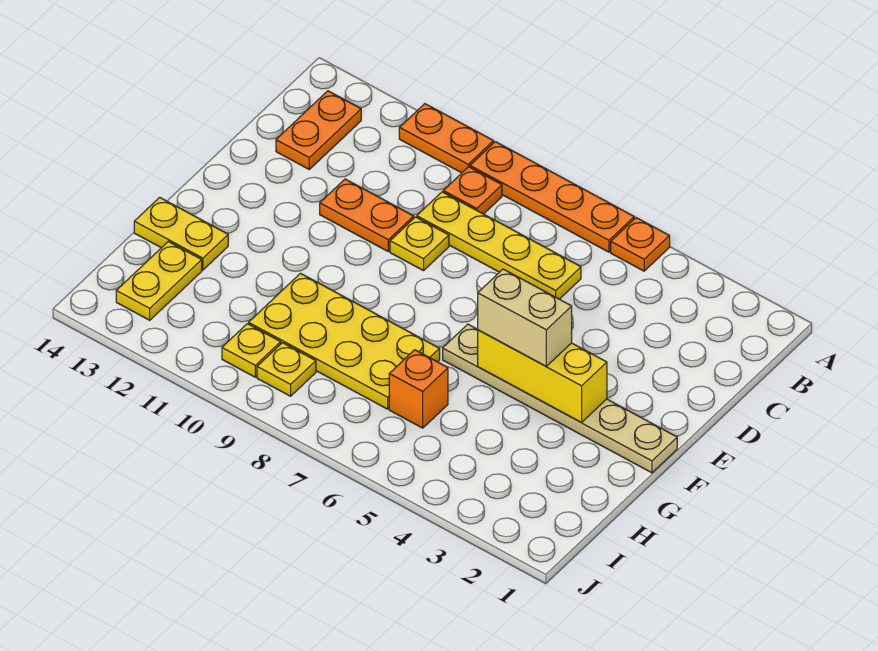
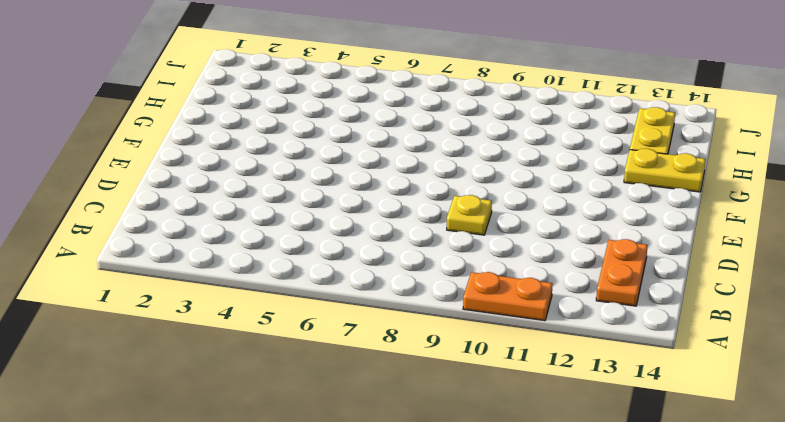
none -> orange 1x1 plate [611,218,670,271]
none -> orange 1x4 plate [470,142,634,252]
none -> orange 1x1 plate [443,167,502,214]

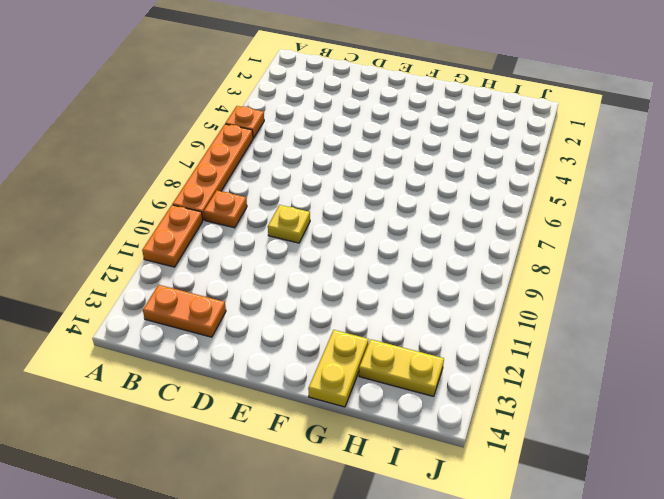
none -> yellow 1x4 plate [417,192,581,299]
none -> orange 1x2 plate [320,179,414,251]
none -> tan 1x6 plate [443,324,677,473]

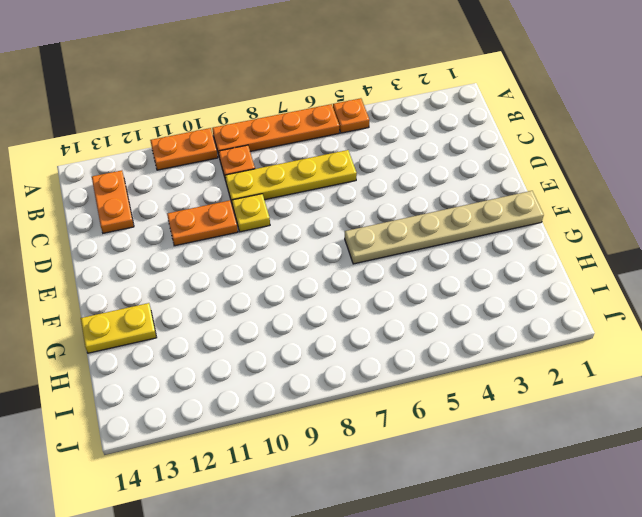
none -> yellow 2x4 plate [249,273,440,409]
none -> orange 1x1 brick [389,350,448,428]
none -> yellow 1x2 plate [116,242,202,320]

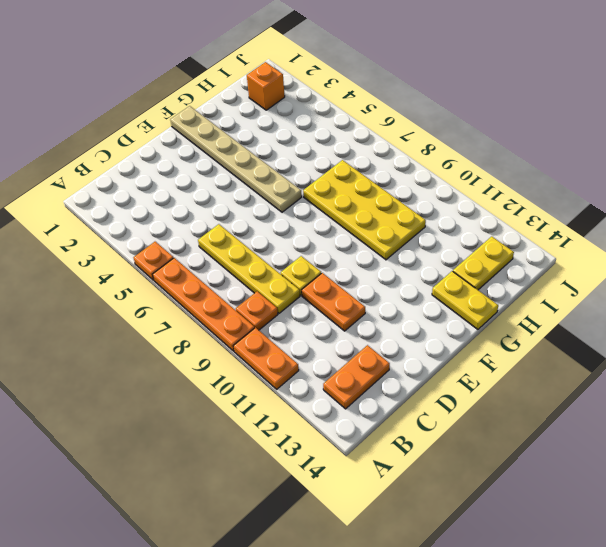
orange 1x1 brick [247,62,285,110] -> orange 1x1 brick moved to [389,350,448,428]
none -> yellow 1x1 plate [257,343,316,396]
none -> yellow 1x1 plate [222,324,281,377]
none -> yellow 1x3 brick [478,330,607,422]

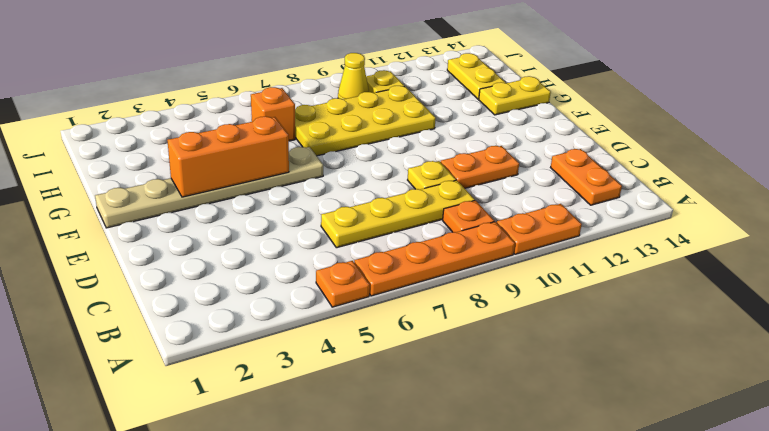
orange 1x3 brick [167,116,289,197] -> yellow 1x3 brick [478,330,607,422]
yellow 1x1 cone [338,53,369,99] -> yellow 1x1 plate [257,343,316,396]
none -> tan 1x2 brick [478,269,572,366]

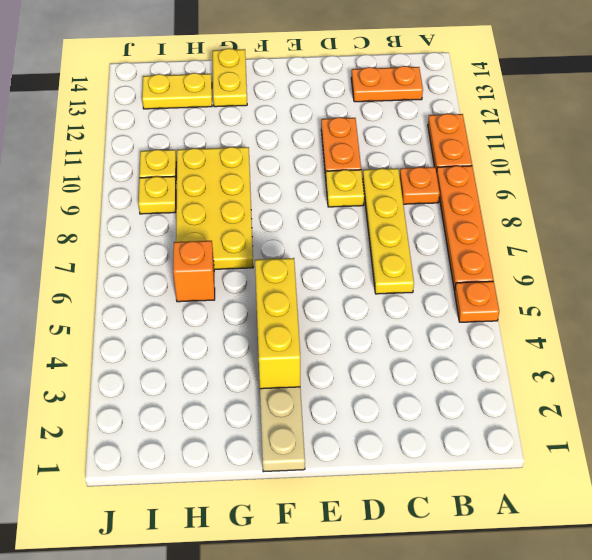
none -> tan 1x2 brick [478,269,572,366]

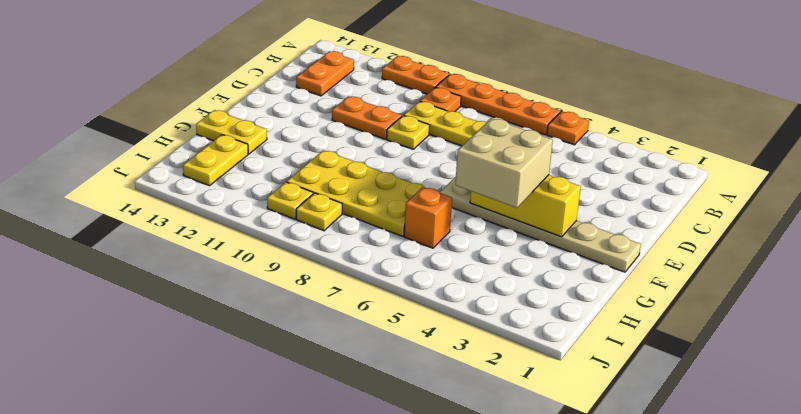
tan 2x2 brick [455,118,553,208] -> tan 1x2 brick [478,269,572,366]

